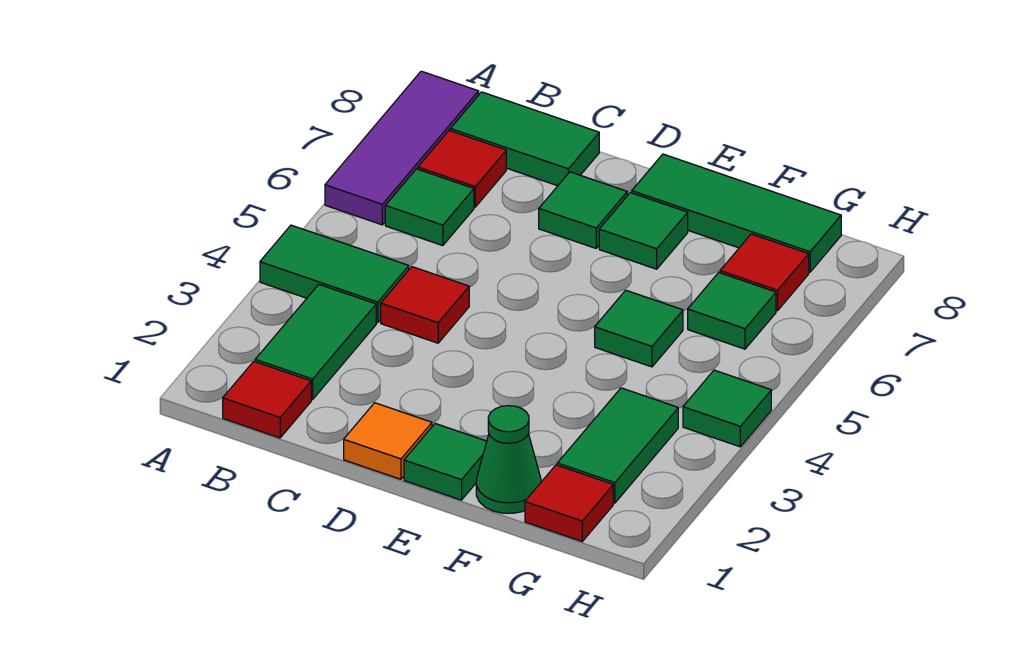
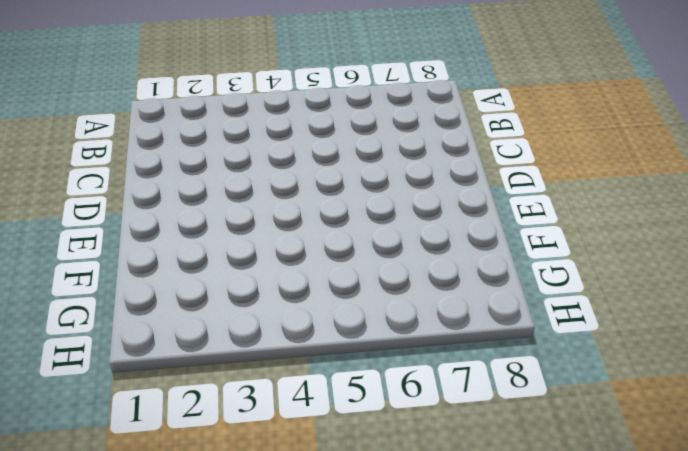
none -> green 1x2 tile [260,225,409,323]
none -> purple 1x3 tile [325,71,479,225]
none -> red 1x1 tile [223,361,311,438]

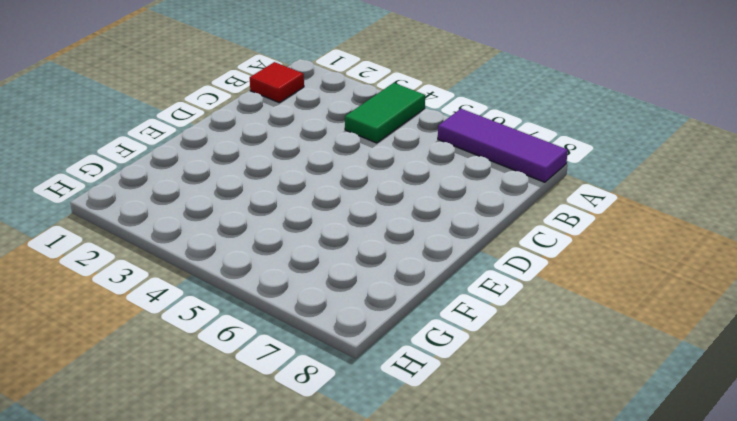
none -> green 1x2 tile [255,285,376,399]
none -> green 1x1 tile [385,169,474,246]
none -> red 1x1 tile [418,131,506,207]

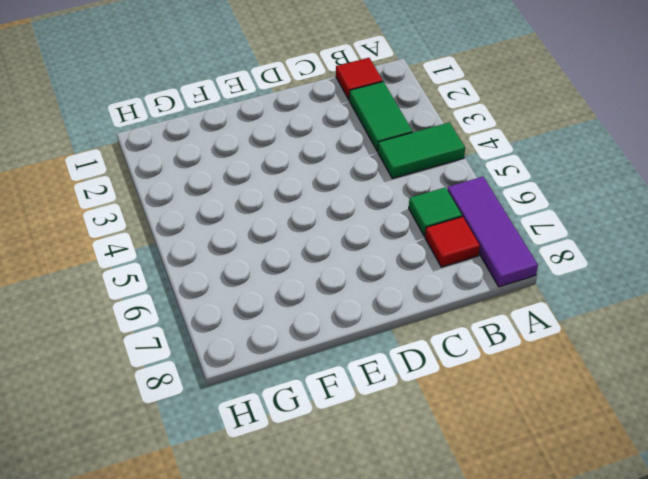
none -> green 1x2 tile [450,92,599,186]
none -> red 1x1 tile [381,267,469,343]
none -> orange 1x1 tile [344,403,432,479]

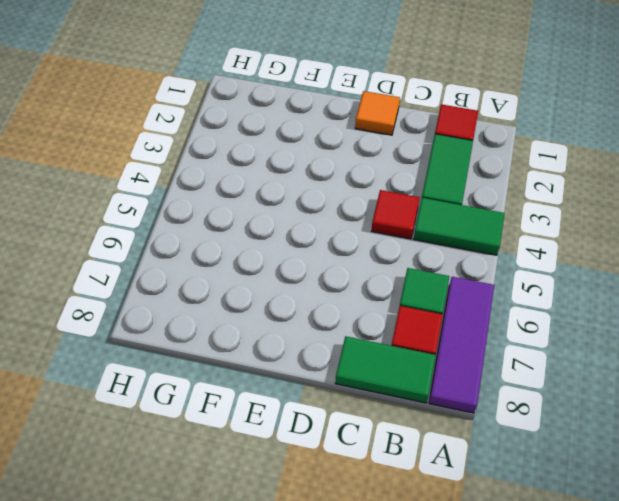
none -> green 1x1 tile [539,172,627,248]
none -> green 1x1 tile [404,424,487,500]
none -> green 1x1 tile [599,193,688,269]

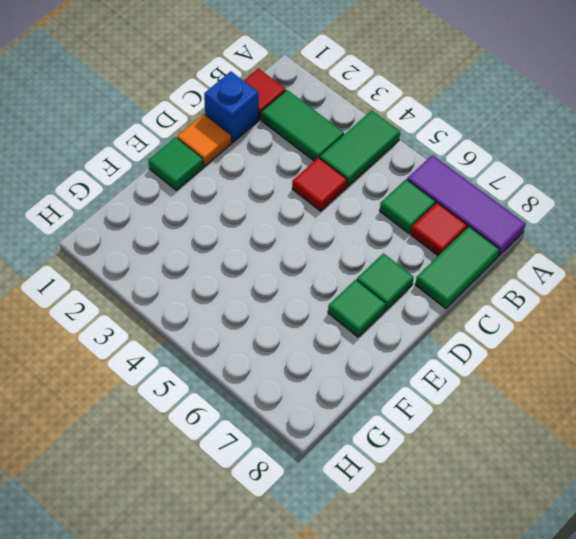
blue 1x1 brick [204,71,259,143] -> none
none -> green 1x3 tile [632,154,841,272]
none -> green 1x1 cone [476,406,541,513]
none -> green 1x1 tile [595,290,683,367]

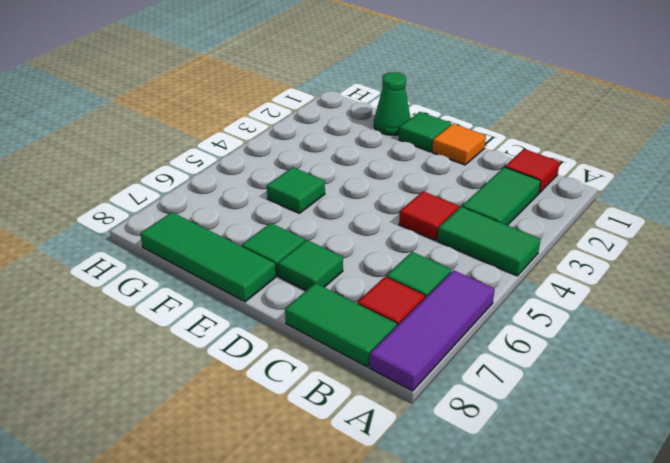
none -> red 1x1 tile [525,465,613,541]
none -> green 1x2 tile [557,388,678,503]
none -> green 1x1 tile [688,273,776,349]

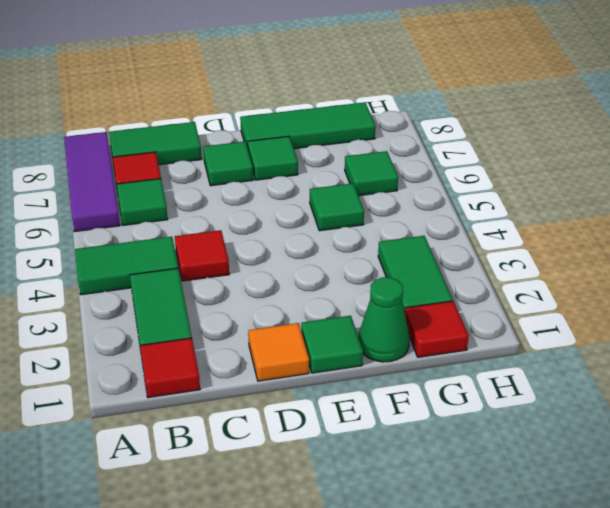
none -> red 1x1 tile [720,234,809,311]
none -> green 1x1 tile [683,370,771,447]

